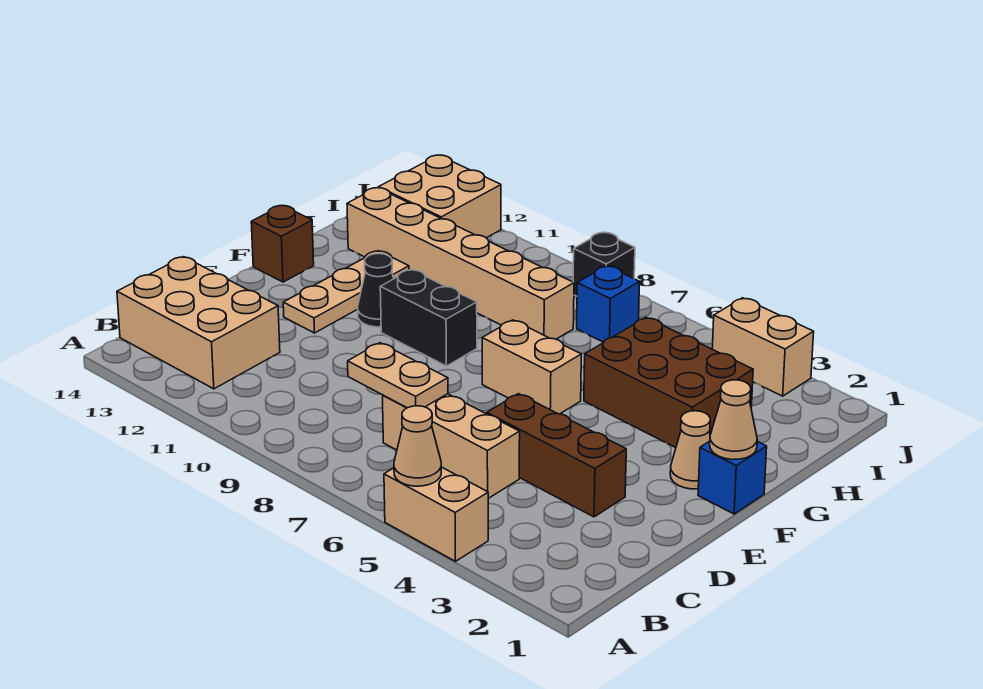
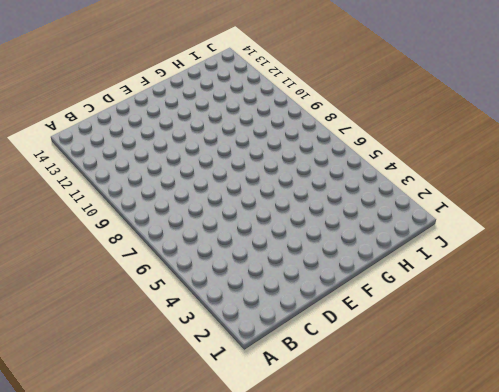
none -> tan 1x2 brick [384,467,488,561]
none -> tan 2x3 brick [117,257,280,389]
none -> tan 1x3 brick [383,394,520,498]

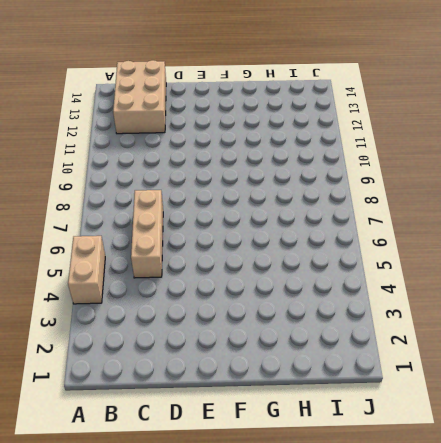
none -> brown 1x3 brick [487,394,626,517]
none -> tan 1x3 plate [283,251,409,333]
none -> blue 1x1 brick [698,441,767,514]

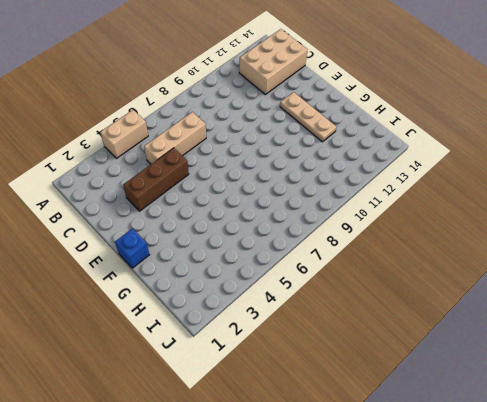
none -> tan 1x1 cone [670,411,710,489]
none -> tan 1x2 brick [482,320,581,414]
none -> black 1x2 brick [380,269,477,366]

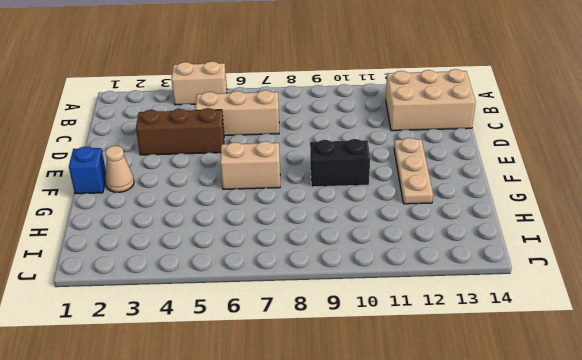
none -> black 1x1 cone [358,254,394,327]
none -> brown 1x1 brick [251,206,314,282]
none -> brown 2x3 brick [584,318,753,448]

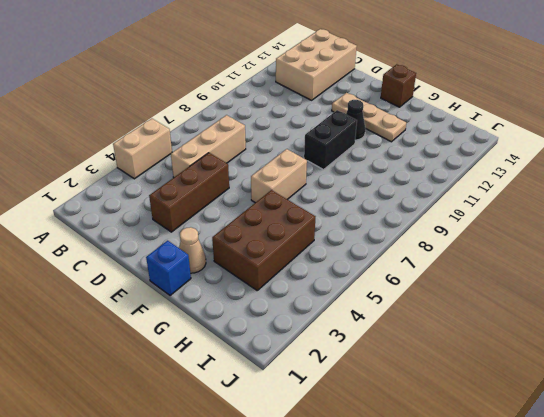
none -> tan 1x6 brick [347,188,574,339]
none -> blue 1x1 brick [577,266,640,342]
none -> tan 2x2 brick [379,155,501,238]

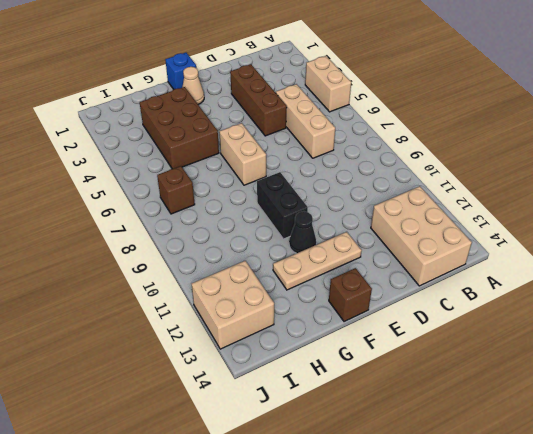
brown 1x1 brick [157,166,195,214] -> blue 1x1 brick [577,266,640,342]
none -> tan 1x6 brick [347,188,574,339]
none -> tan 1x2 brick [712,298,814,396]
none -> black 1x1 brick [573,232,635,296]

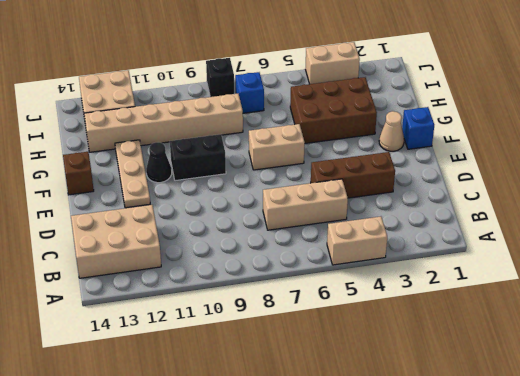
none -> tan 1x1 cone [394,406,441,486]
none -> tan 1x2 plate [348,343,448,408]
none -> tan 1x1 cone [710,380,757,460]

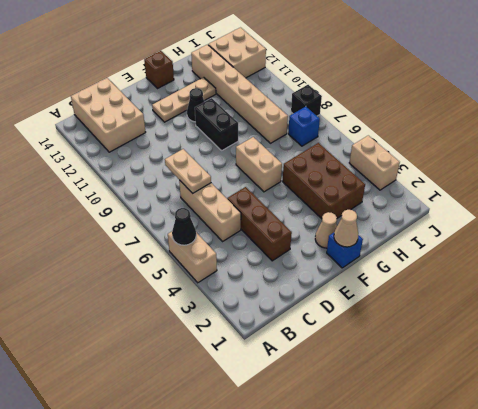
black 1x1 cone [172,208,196,245] -> tan 1x1 cone [394,406,441,486]

